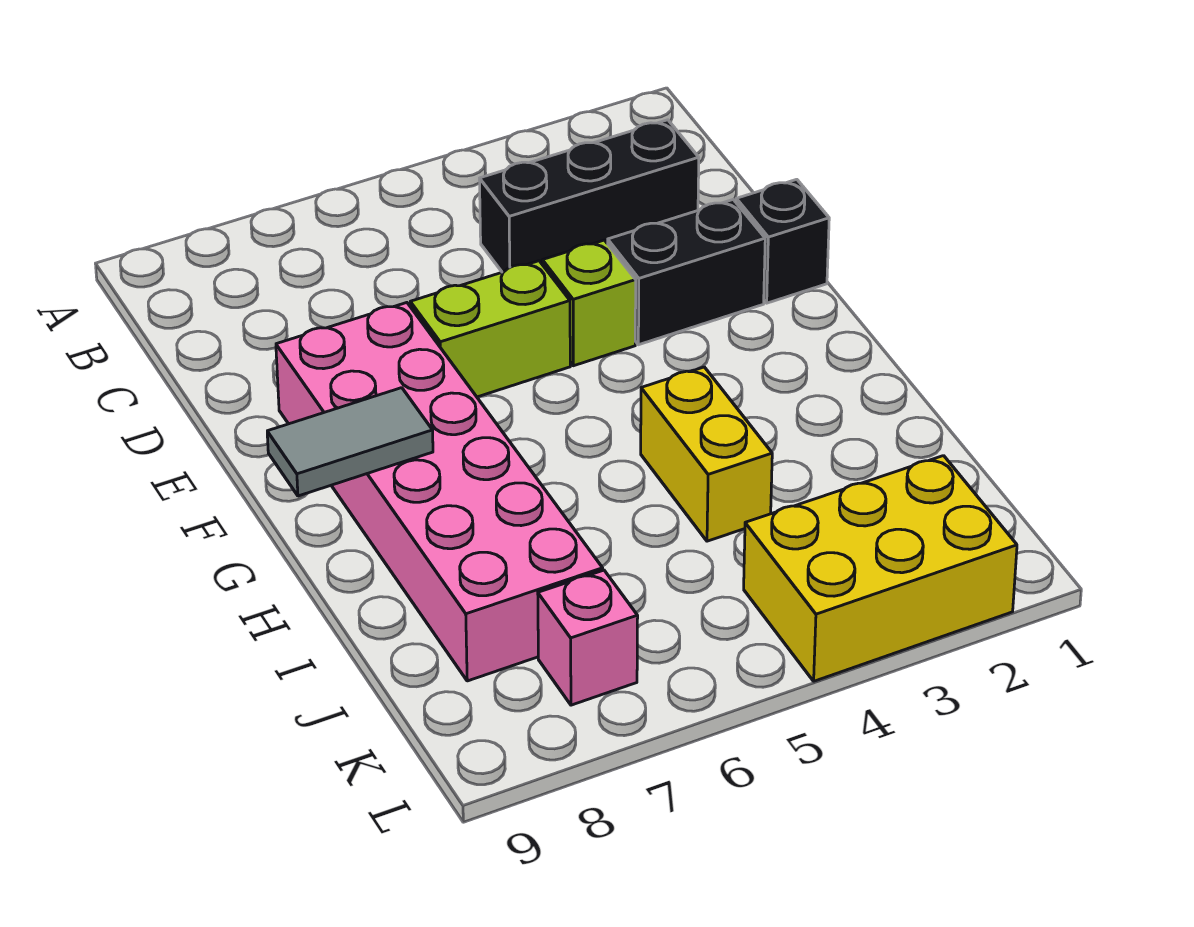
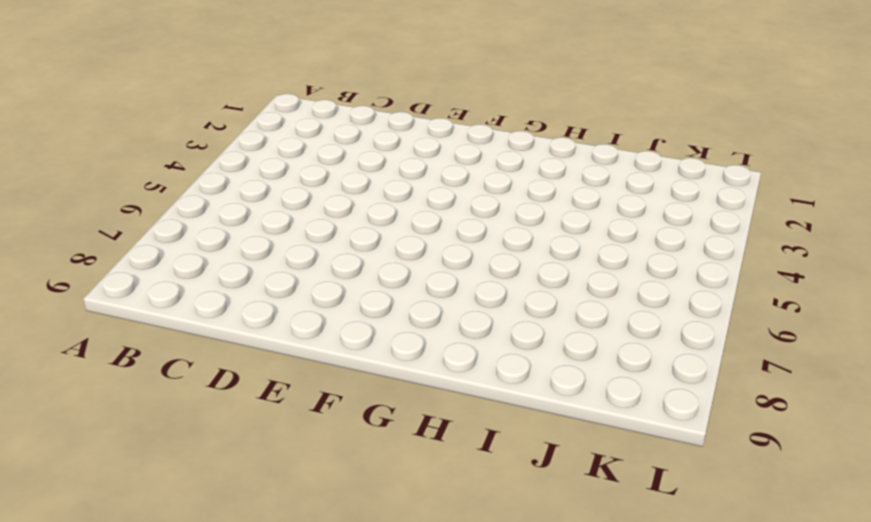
none -> black 1x3 brick [479,120,699,272]
none -> black 1x1 brick [736,179,829,303]

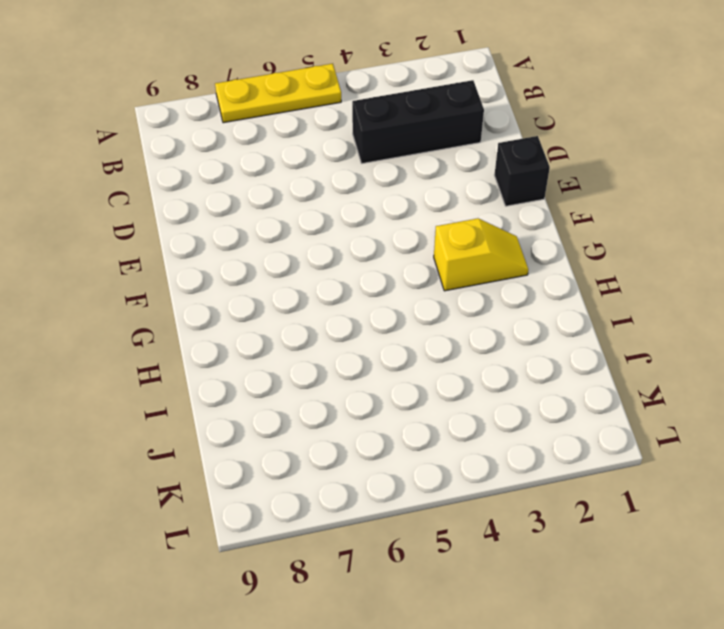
yellow 1x3 plate [215,64,341,123] -> none
yellow 1x2 slope [434,218,528,291] -> none
none -> black 1x2 brick [608,200,765,345]
none -> lime 1x1 brick [542,240,636,366]

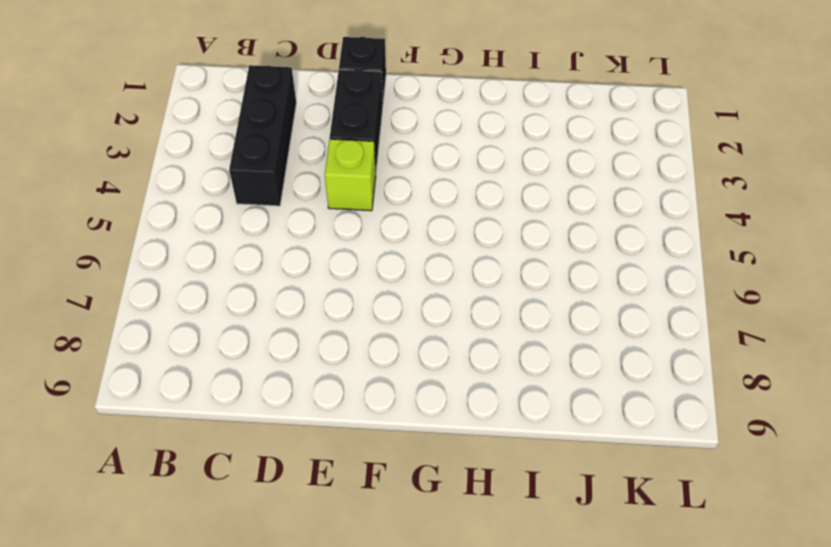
none -> lime 1x2 brick [410,261,570,397]
none -> pink 2x6 brick [276,303,603,681]

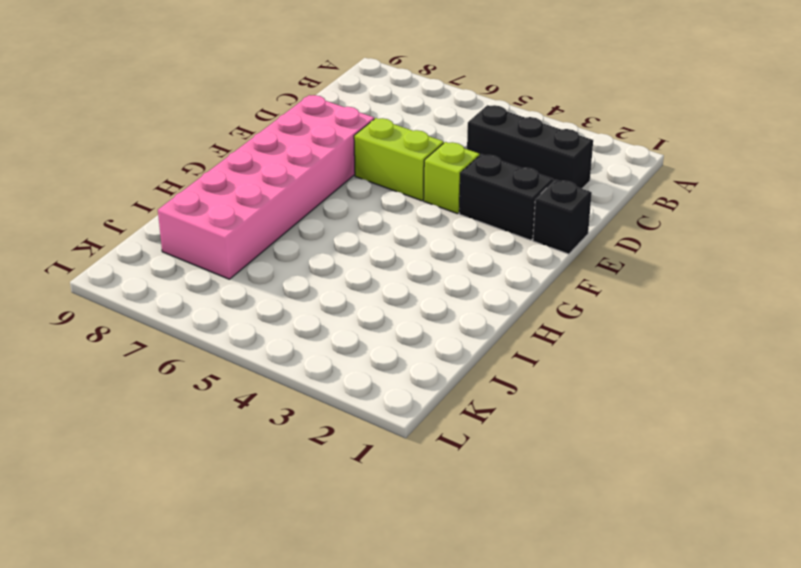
none -> yellow 1x2 brick [641,367,772,541]
none -> yellow 2x3 brick [744,456,1017,681]

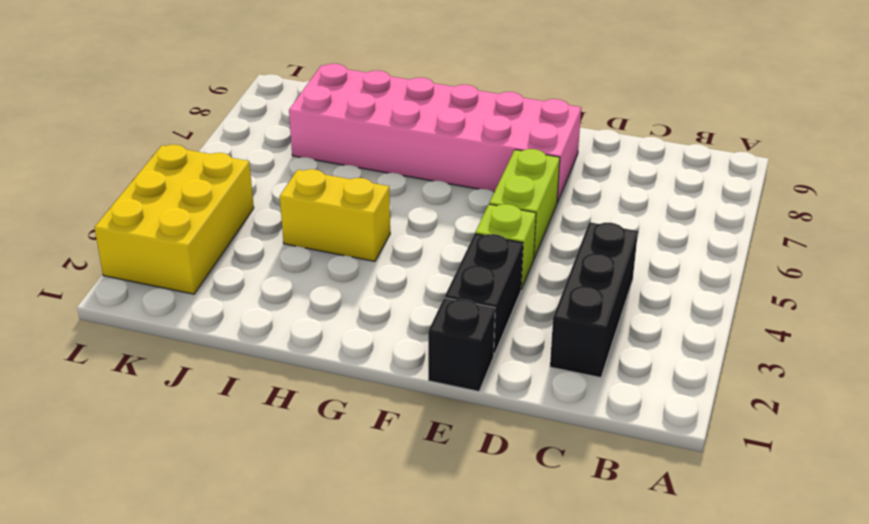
none -> pink 1x1 brick [538,570,638,705]
none -> grey 1x2 tile [267,388,433,496]

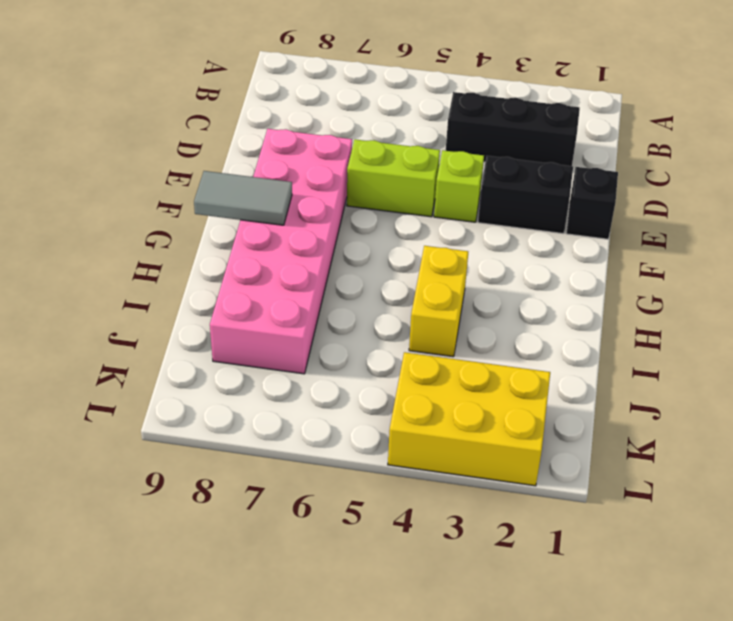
none -> pink 1x1 brick [538,570,638,705]

